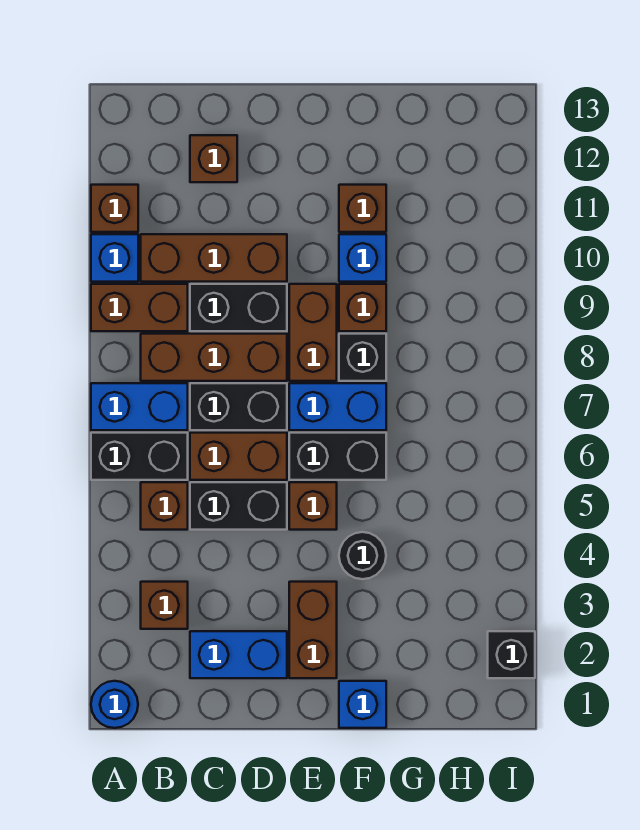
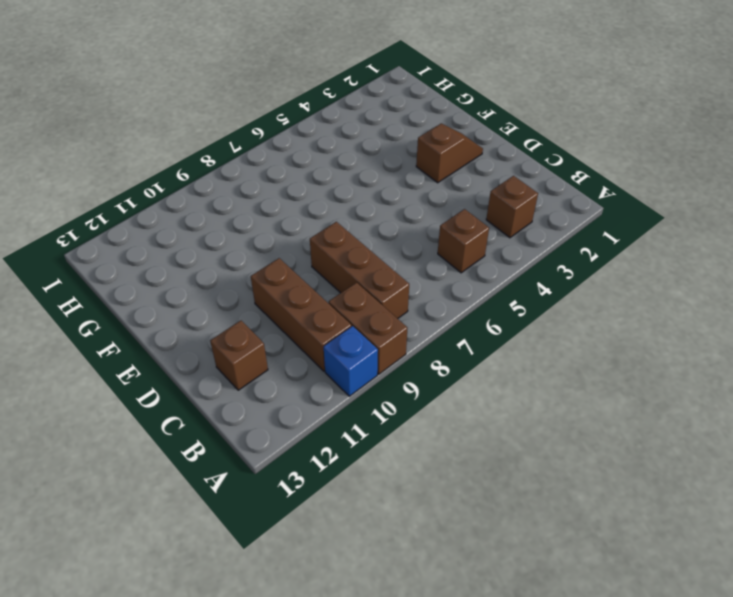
brown 1x2 slope [416,123,483,183] -> brown 1x2 brick [289,582,337,678]
none -> blue 1x1 round brick [91,681,138,728]
none -> black 1x2 brick [91,433,188,480]
none -> blue 1x2 brick [91,383,188,430]

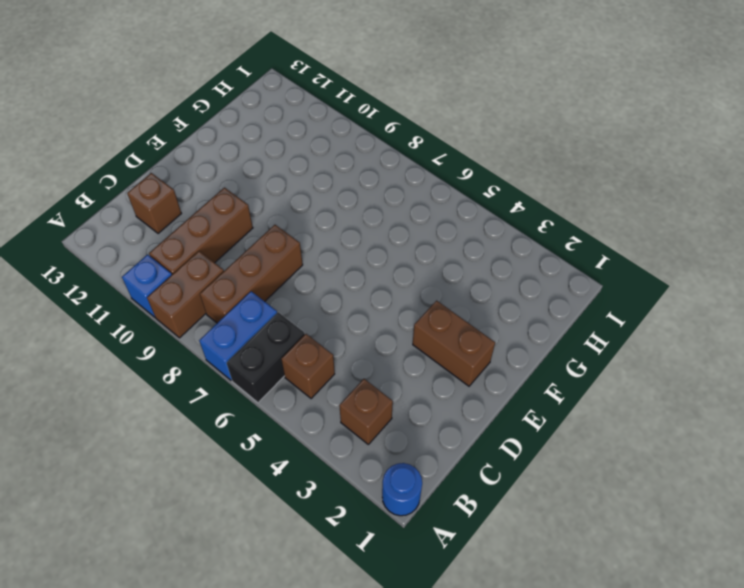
none -> brown 1x1 brick [91,185,138,232]
none -> blue 1x2 brick [190,631,287,678]
none -> black 1x2 brick [190,482,287,530]

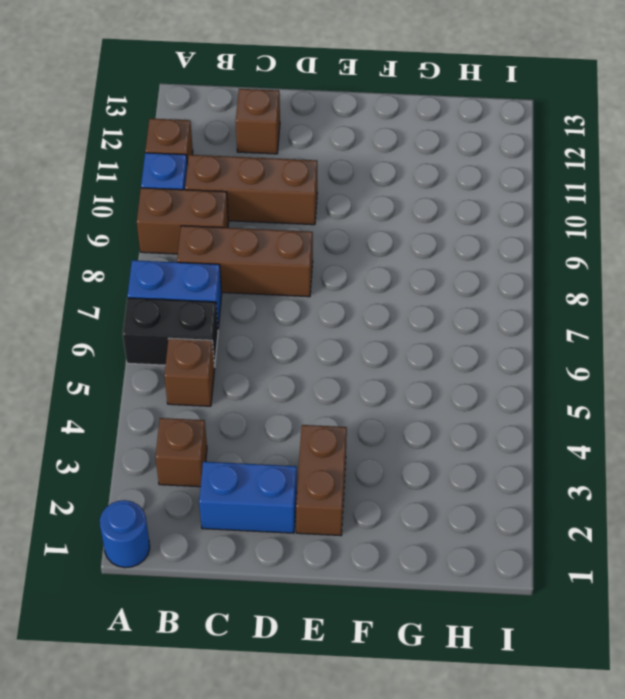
none -> black 1x2 brick [190,482,287,530]
none -> brown 1x2 brick [190,433,287,480]
none -> black 1x2 brick [190,383,287,430]

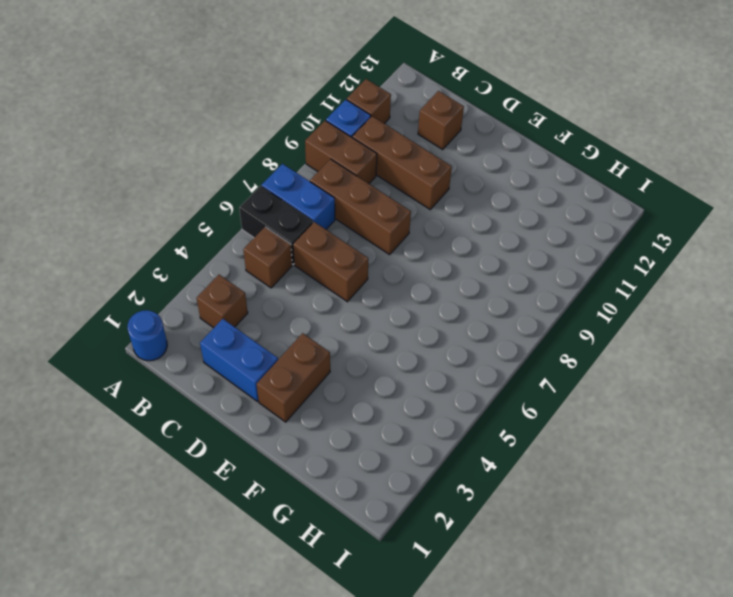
none -> black 1x2 brick [190,482,287,530]
none -> black 1x2 brick [190,383,287,430]
none -> black 1x2 brick [190,284,287,331]

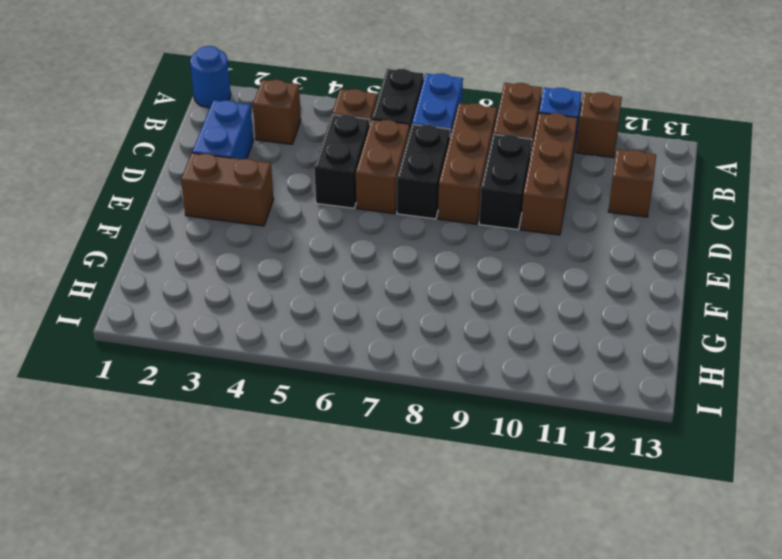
none -> brown 1x1 brick [289,482,337,530]
none -> black 1x2 brick [289,433,386,480]
none -> blue 1x2 brick [289,383,386,430]

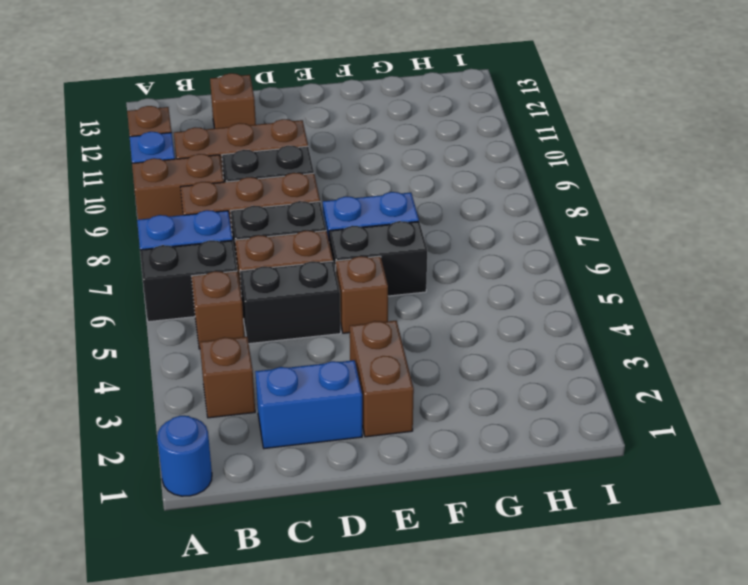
none -> brown 1x2 brick [289,284,337,381]
none -> blue 1x1 brick [339,681,386,728]
none -> black 1x1 round brick [339,532,386,579]

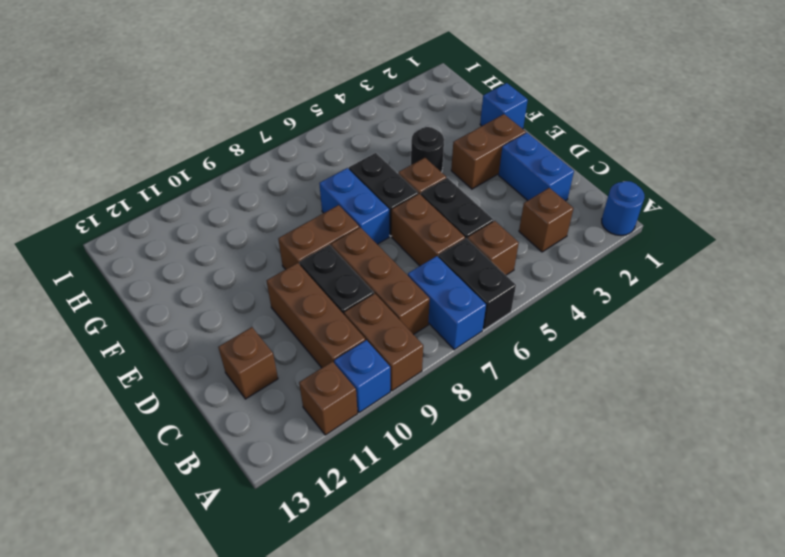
none -> black 1x2 brick [190,383,287,430]
none -> black 1x1 brick [339,334,386,381]
none -> brown 1x1 brick [339,284,386,331]

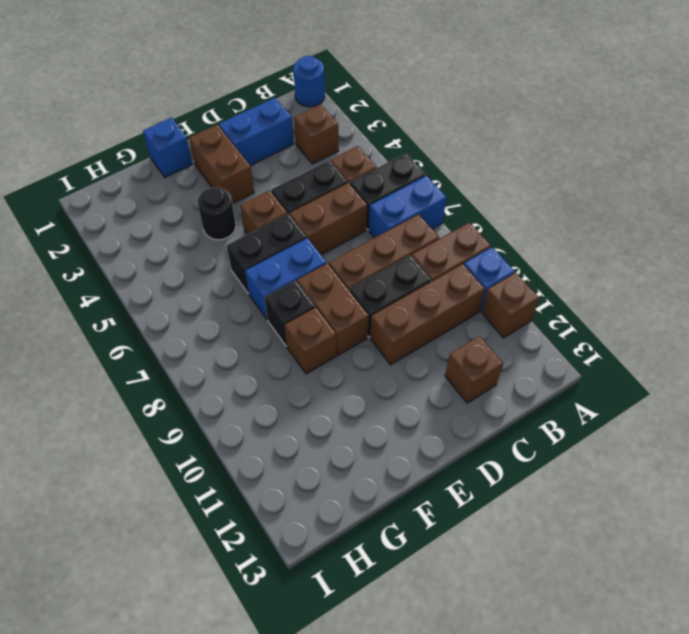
none -> black 1x2 brick [190,383,287,430]
none -> blue 1x1 brick [339,234,386,282]
none -> brown 1x1 brick [339,185,386,232]

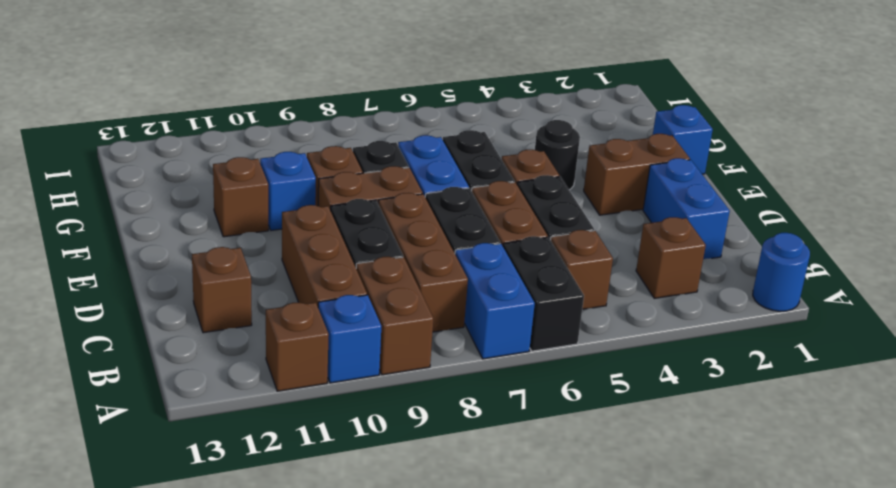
none -> black 1x1 brick [488,631,535,678]

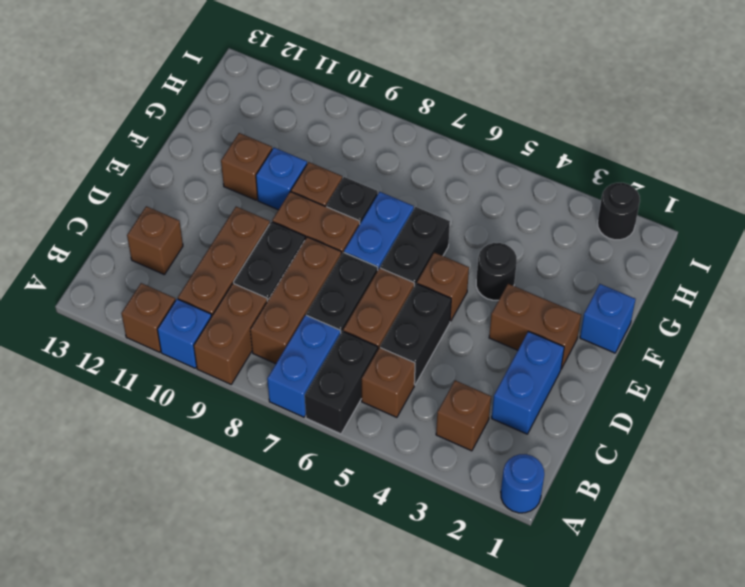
black 1x1 round brick [598,183,640,240] -> black 1x1 brick [488,631,535,678]

